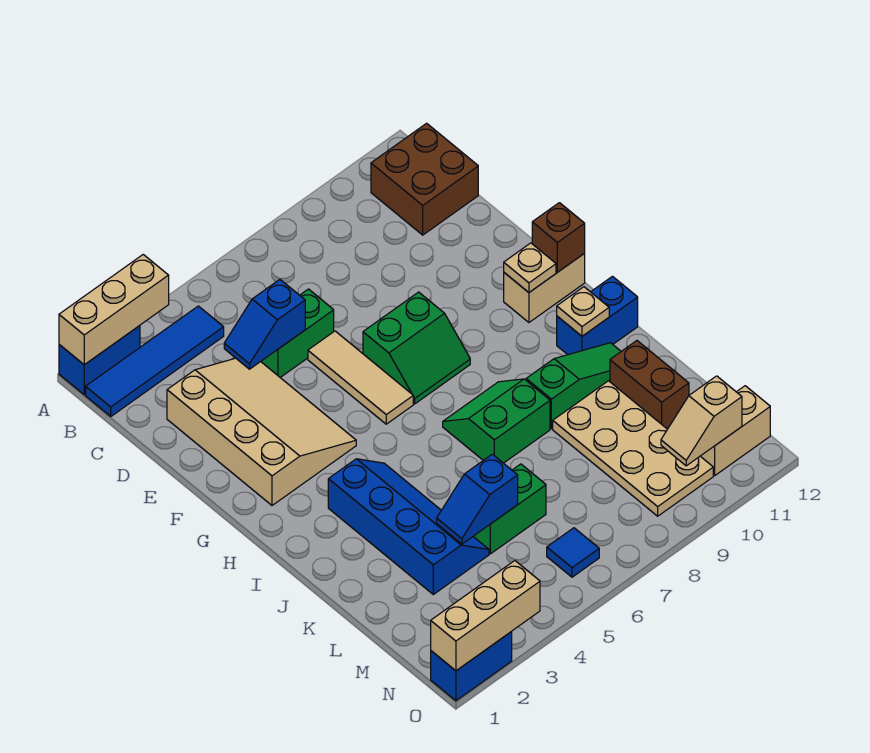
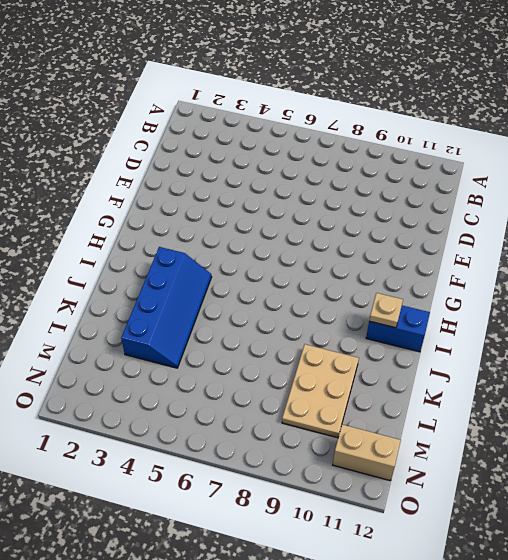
tan 2x3 plate [282,344,359,438] -> tan 2x4 plate [553,381,713,516]
none -> blue 1x2 brick [59,326,140,395]
none -> blue 1x4 tile [86,306,224,416]
none -> brown 2x2 brick [371,123,478,235]

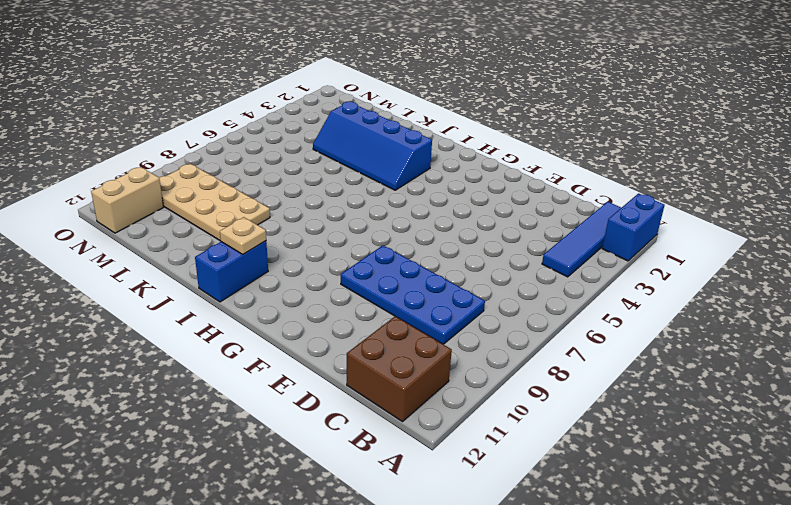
blue 2x4 plate [341,246,485,344] -> green 2x2 slope [363,292,470,404]
none -> tan 3x4 slope [167,358,356,505]
none -> green 1x2 brick [261,289,334,378]
none -> tan 1x3 tile [308,331,413,424]

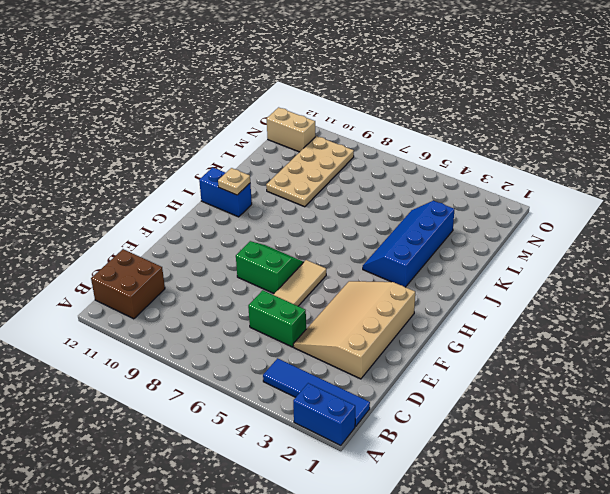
none -> tan 1x2 brick [504,254,585,322]
none -> green 2x2 slope [443,379,550,463]
none -> green 1x3 slope [526,343,621,429]

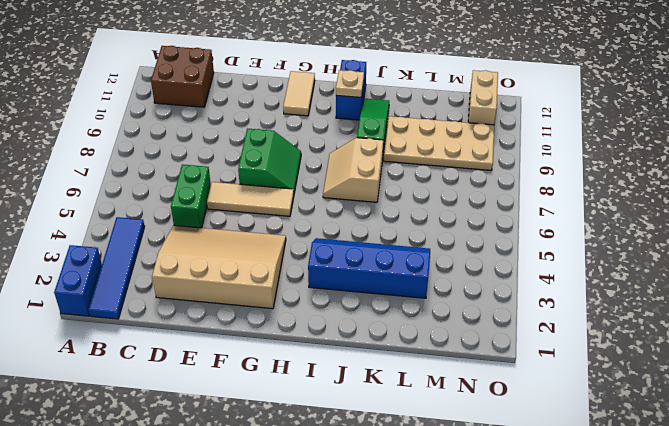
tan 1x2 tile [283,71,315,116] -> tan 1x2 brick [504,254,585,322]
tan 2x2 slope [323,138,383,202] -> green 2x2 slope [443,379,550,463]
none -> brown 1x2 brick [610,341,689,428]
none -> green 1x2 brick [473,464,546,554]
none -> blue 1x1 tile [547,528,599,577]

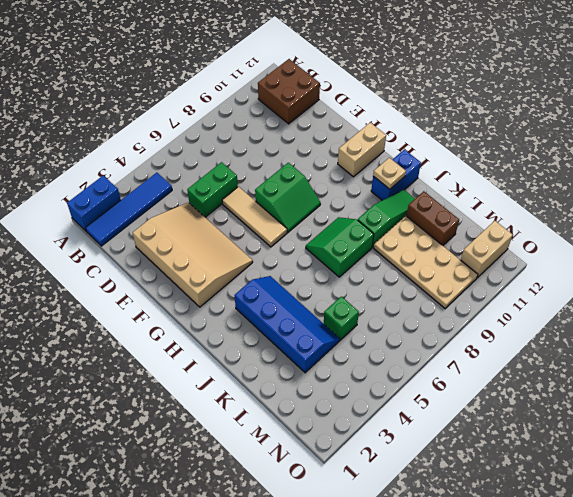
green 1x1 brick [324,296,359,340] -> green 1x2 brick [473,464,546,554]
none -> blue 1x1 tile [547,528,599,577]
none -> blue 1x2 brick [431,632,512,701]
none -> tan 1x3 brick [59,255,169,365]

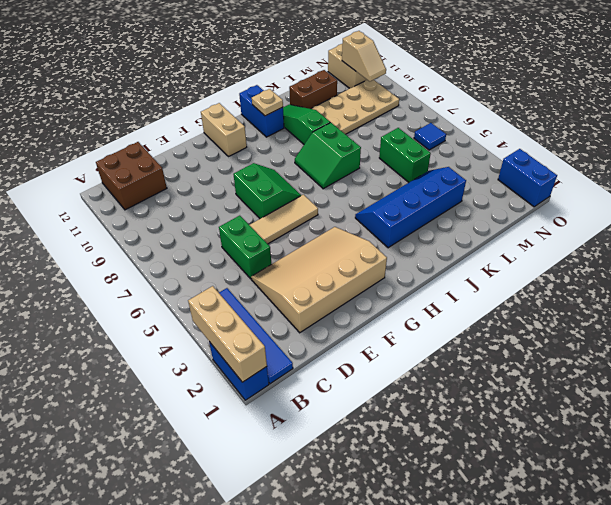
none -> blue 1x2 slope [224,280,305,369]
none -> tan 1x1 plate [504,243,556,292]
none -> brown 1x1 brick [532,203,585,272]

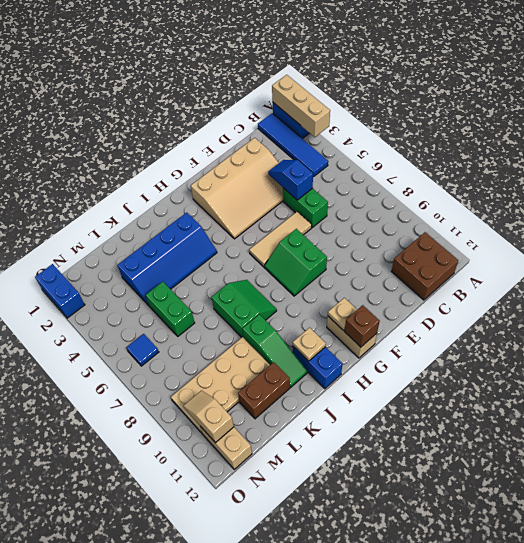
none -> blue 1x2 slope [437,454,518,544]
none -> tan 1x3 brick [431,561,540,671]

